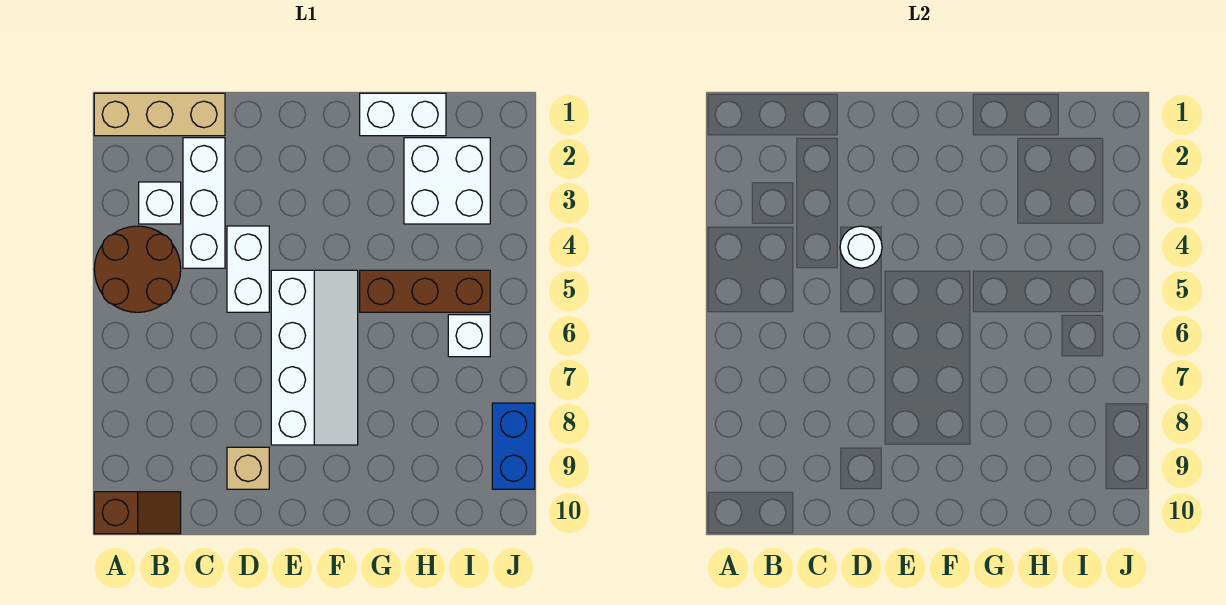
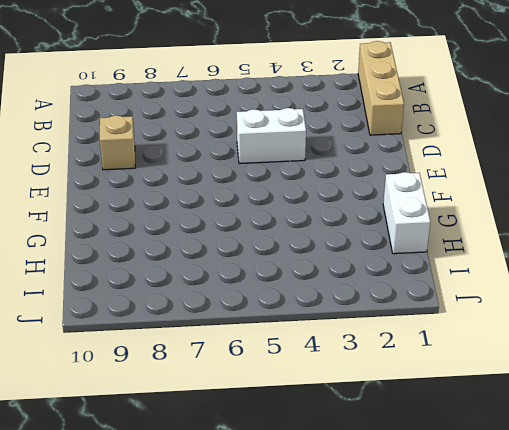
none -> brown 2x2 round brick [94,226,181,312]
none -> brown 1x2 slope [94,492,181,534]
none -> white 1x1 brick [139,182,181,224]

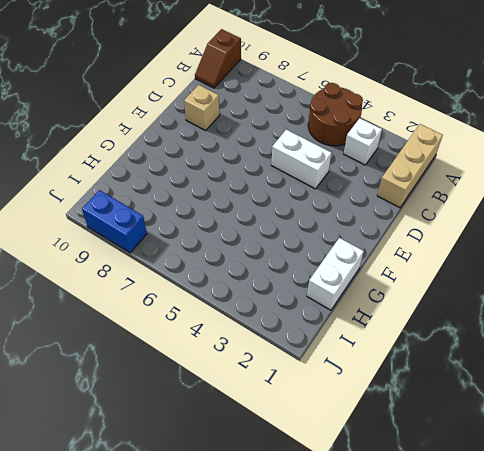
none -> white 1x3 brick [183,138,225,268]
none -> white 2x4 slope [271,270,358,445]
none -> brown 1x3 brick [360,270,490,312]

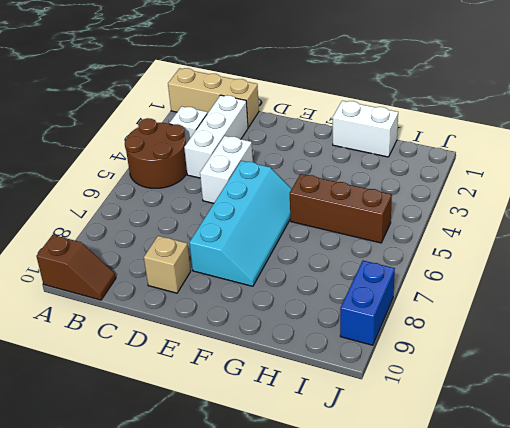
cyan 2x4 slope [189,161,292,286] -> white 2x4 slope [271,270,358,445]
none -> white 2x2 brick [404,138,490,224]
none -> white 1x1 brick [448,315,490,357]
none -> white 1x1 round brick [840,226,882,268]

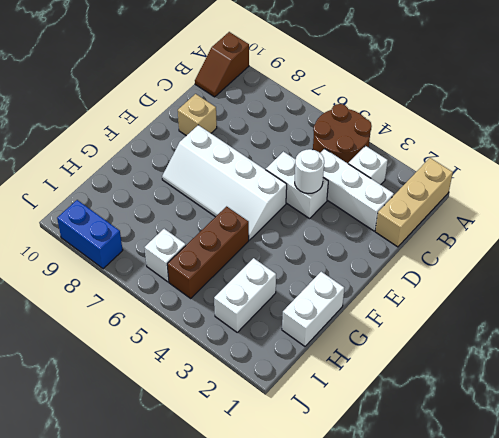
white 1x2 brick [214,258,276,332] -> white 2x2 brick [404,138,490,224]

